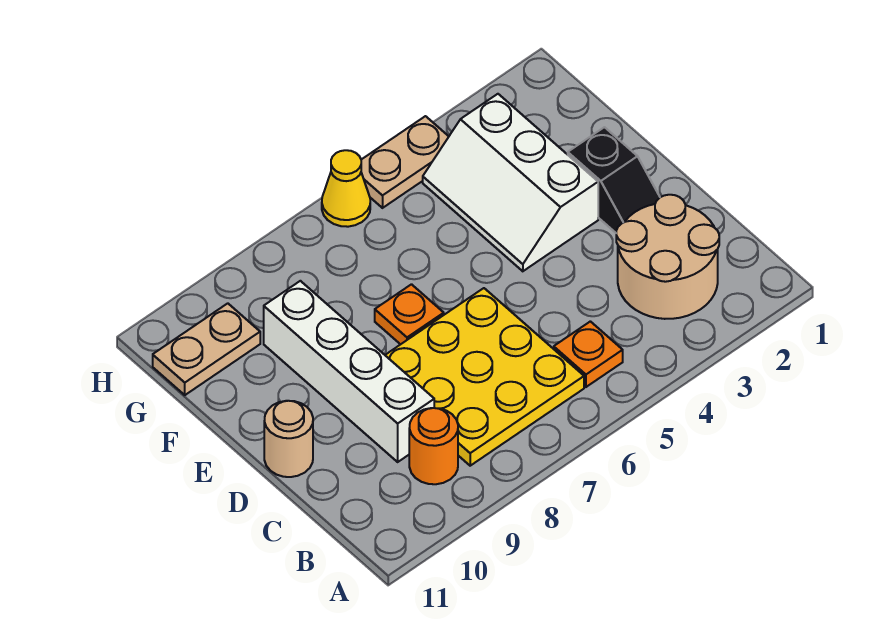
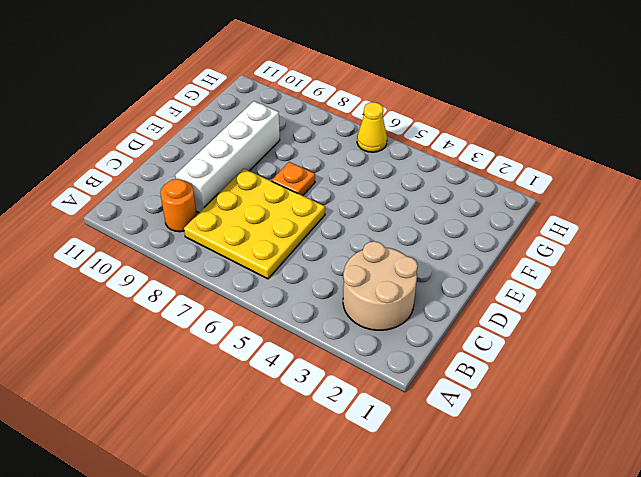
none -> orange 1x1 plate [554,321,623,387]
none -> black 1x2 slope [568,127,660,233]
none -> tan 1x1 round brick [264,401,313,477]

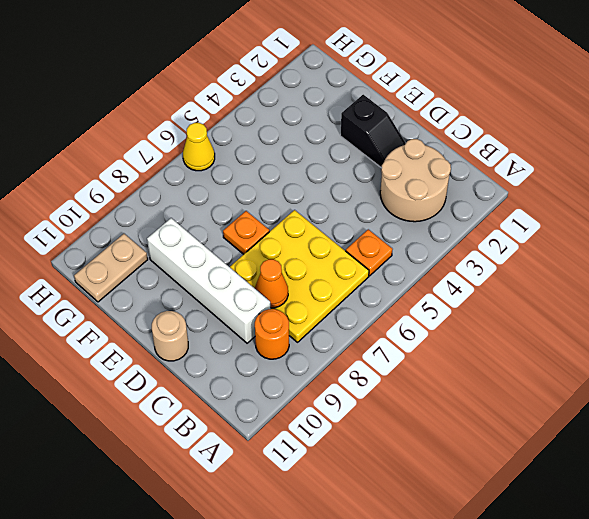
orange 1x1 cone [255,259,288,308] -> none
none -> white 2x3 slope [423,94,598,271]
none -> tan 1x2 plate [361,116,449,208]

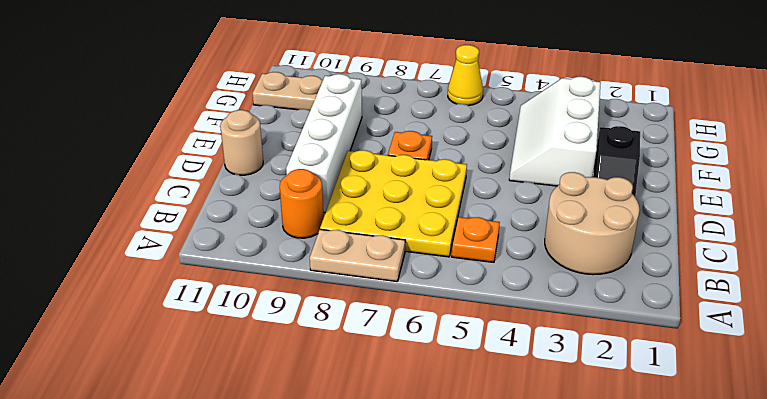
tan 1x2 plate [310,229,405,282] -> tan 1x2 plate moved to [361,116,449,208]

